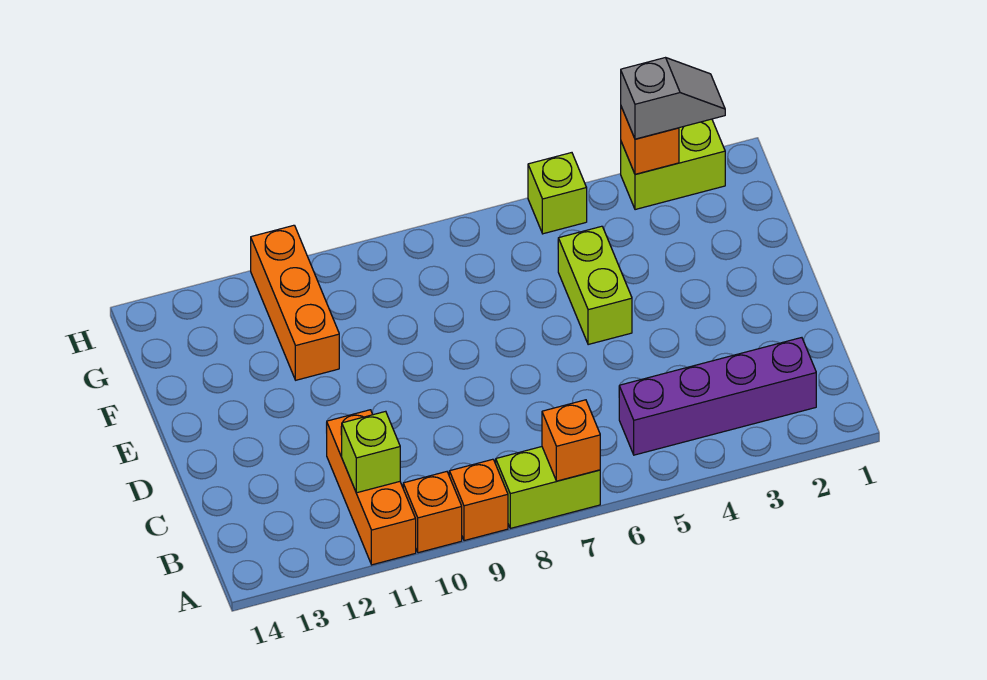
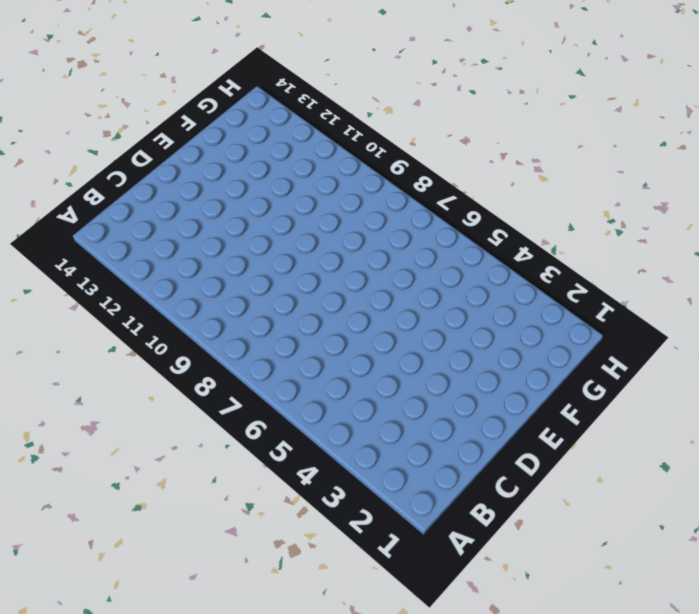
none -> lime 1x2 brick [496,447,600,528]
none -> orange 1x1 brick [449,459,508,541]
none -> orange 1x1 brick [403,472,462,553]

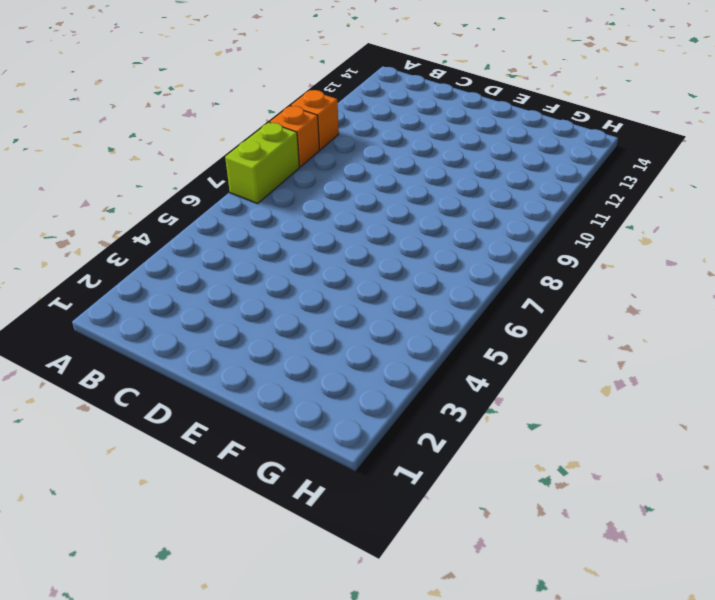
none -> orange 1x3 brick [326,410,416,565]
none -> purple 1x4 brick [619,338,816,455]
none -> lime 1x2 brick [558,226,632,345]

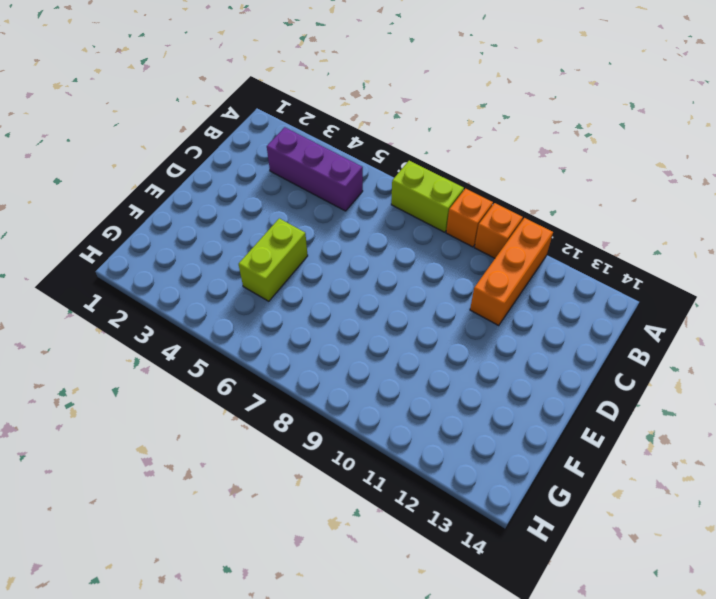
purple 1x3 brick [267,127,363,211] -> purple 1x4 brick [619,338,816,455]
none -> orange 1x3 brick [251,225,339,380]
none -> lime 1x2 brick [621,119,725,210]
none -> lime 1x1 brick [528,153,587,234]

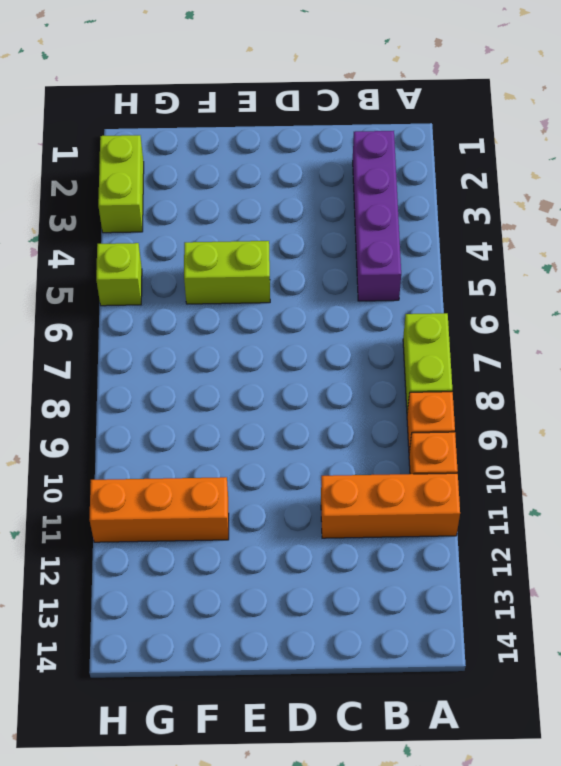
none -> orange 1x1 brick [542,400,600,481]
none -> lime 1x1 brick [341,411,400,493]
none -> orange 1x1 brick [621,107,679,174]

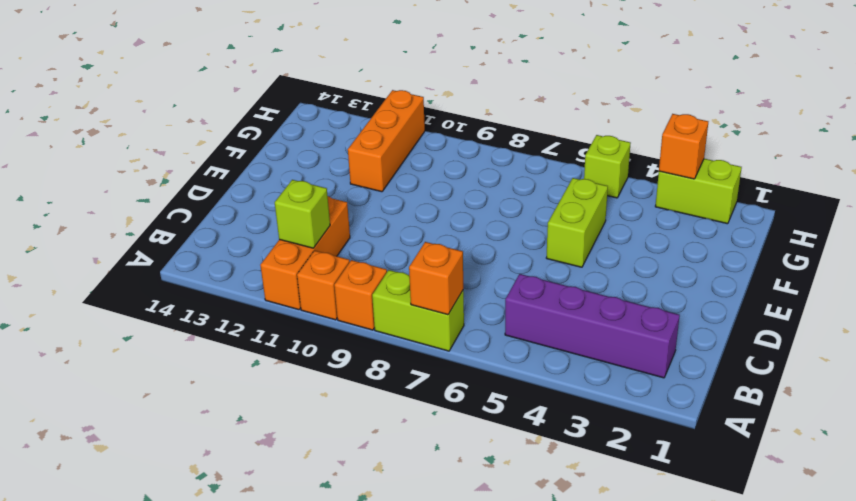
none -> grey 1x2 slope [621,58,725,139]

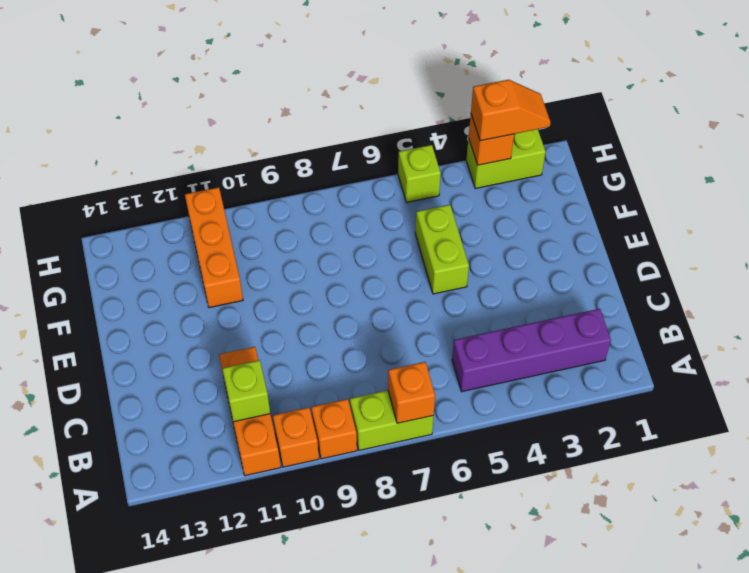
orange 1x2 slope [471,80,551,141] -> grey 1x2 slope [621,58,725,139]

